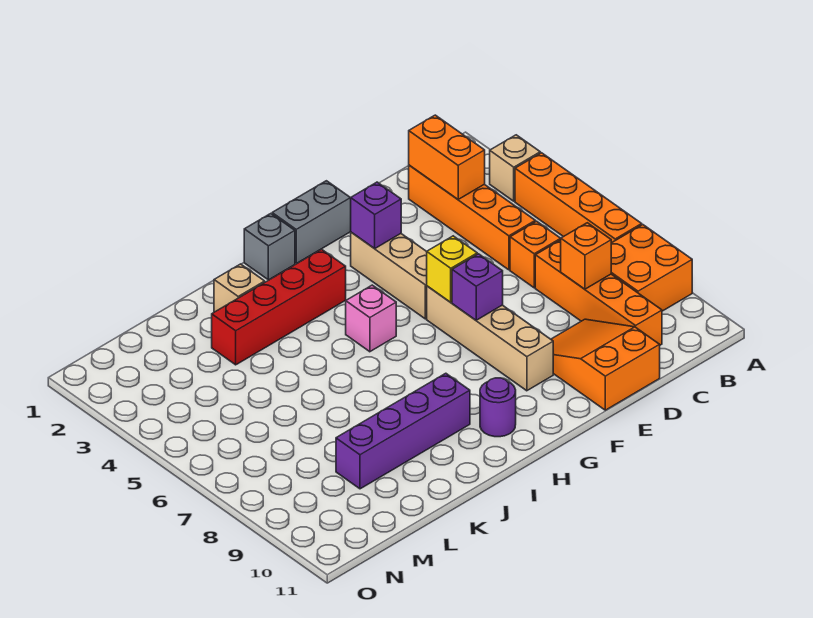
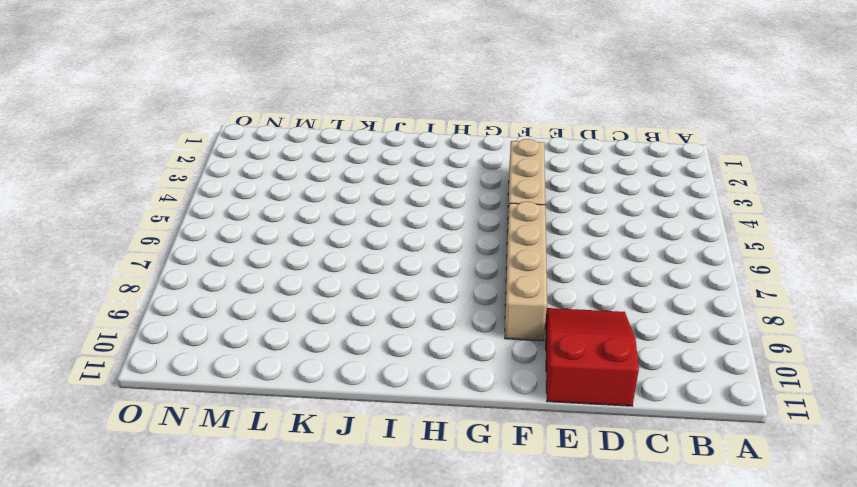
red 2x3 slope [545,308,639,406] -> orange 2x3 slope [551,319,660,410]
none -> tan 1x1 brick [490,135,540,201]
none -> orange 1x4 brick [515,153,642,243]
none -> orange 2x2 brick [611,225,692,311]

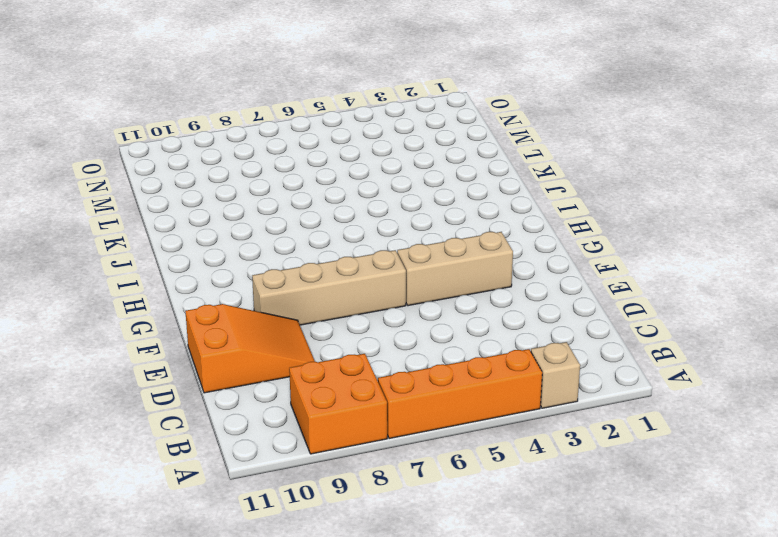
none -> orange 1x4 brick [409,165,535,270]
none -> orange 1x1 brick [510,221,561,288]
none -> orange 1x4 brick [535,240,662,345]

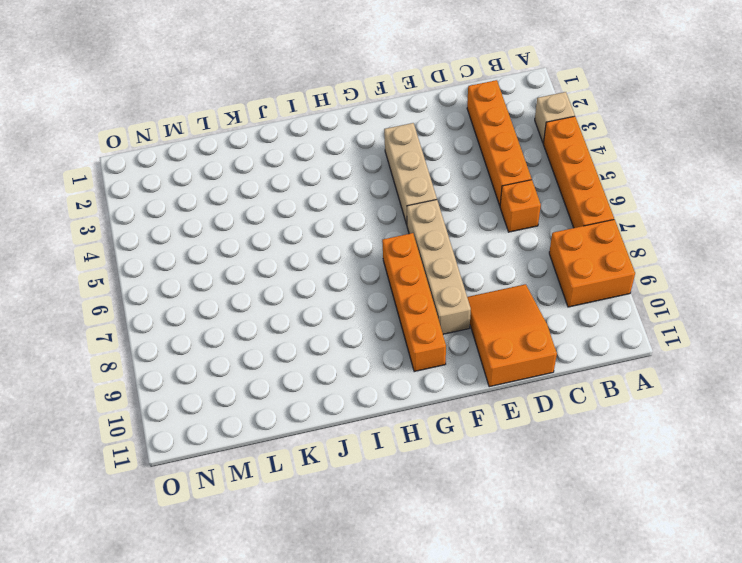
orange 1x4 brick [382,233,446,372] -> orange 1x4 brick moved to [535,240,662,345]
none -> grey 1x2 brick [272,181,351,264]
none -> grey 1x1 brick [244,214,295,280]
none -> red 1x4 brick [212,249,346,365]

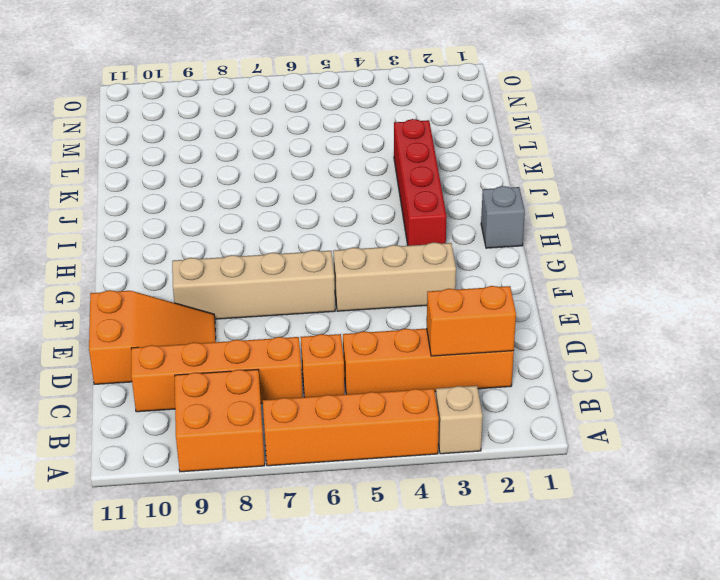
none -> grey 1x2 brick [272,181,351,264]
none -> pink 1x1 brick [346,285,396,352]
none -> purple 1x1 round brick [480,378,516,437]

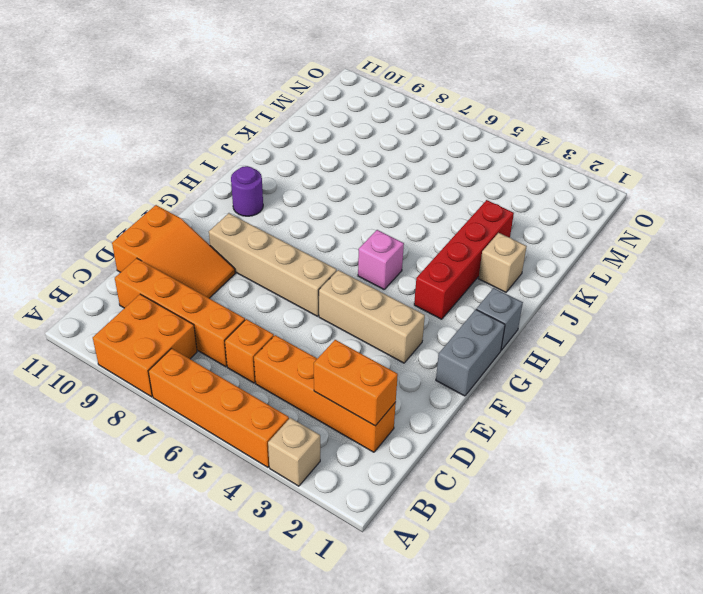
none -> purple 1x4 brick [336,373,470,489]
none -> orange 1x1 brick [561,223,611,289]
none -> purple 1x1 brick [351,182,401,249]

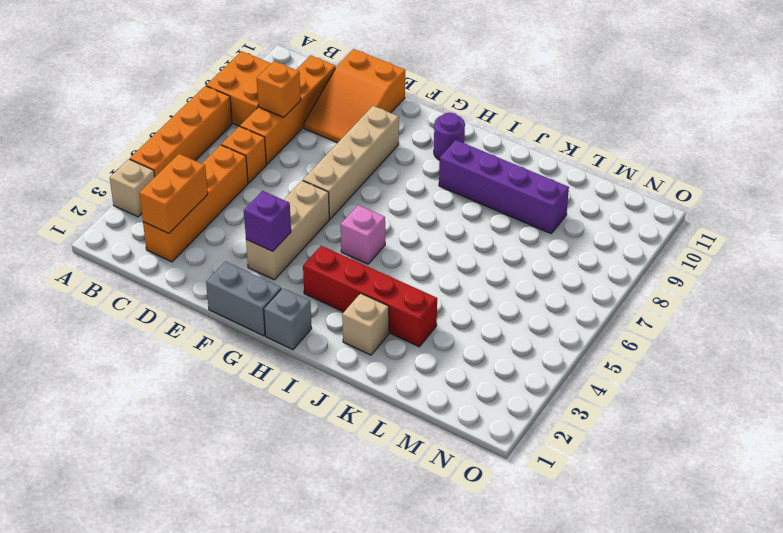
none -> yellow 1x1 brick [427,236,477,302]
none -> purple 1x1 brick [452,254,503,320]

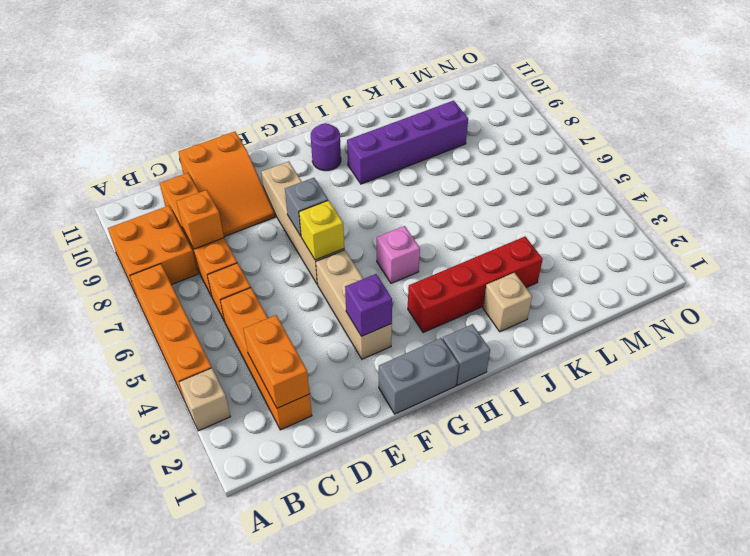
grey 1x1 brick [285,178,328,236] -> purple 1x1 brick [452,254,503,320]

